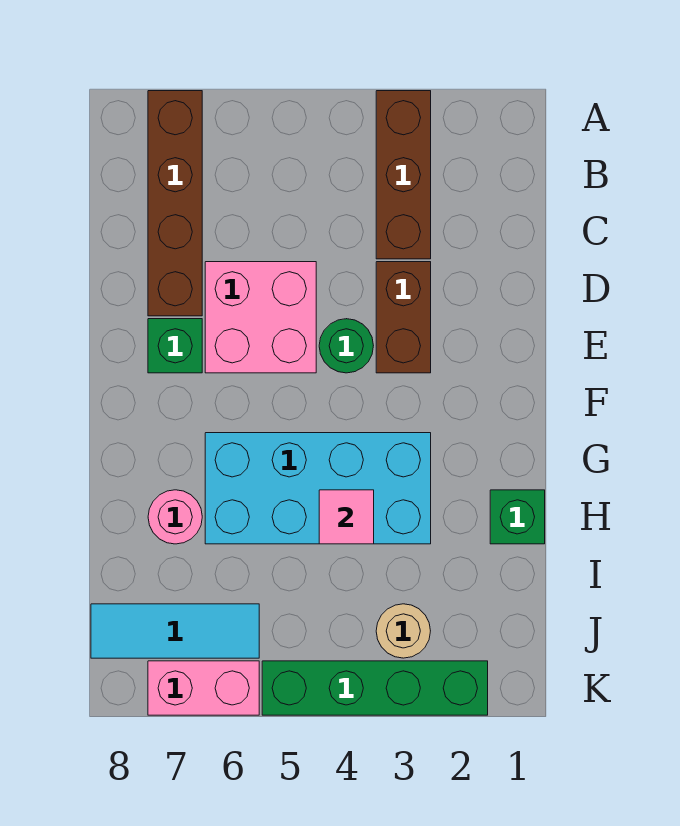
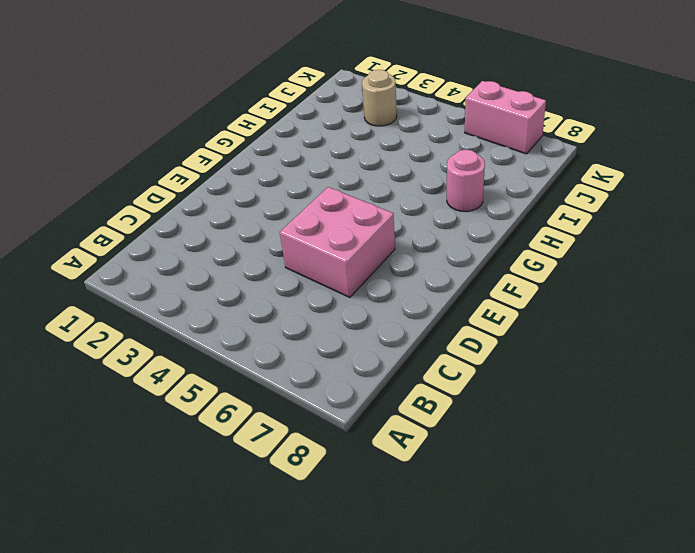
none -> brown 1x3 brick [376,91,431,259]
none -> brown 1x4 brick [148,91,202,316]
none -> brown 1x2 brick [376,262,431,373]

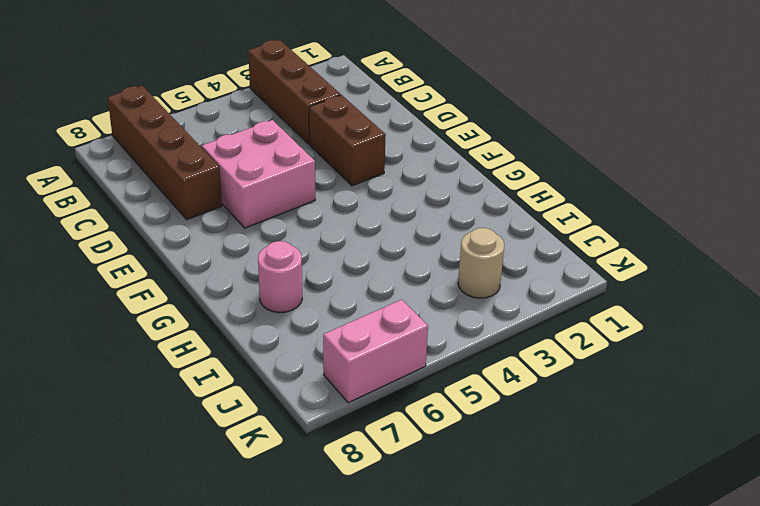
none -> green 1x1 round brick [319,319,373,373]
none -> green 1x1 brick [148,319,202,373]
none -> cyan 2x4 brick [205,433,431,544]

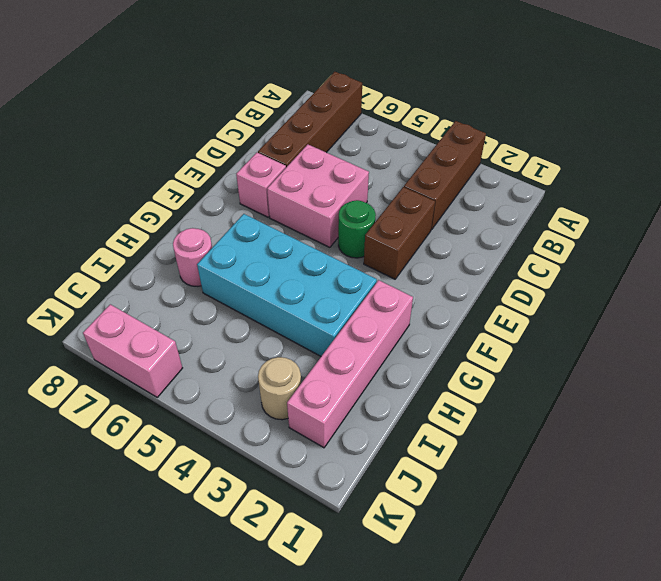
pink 1x1 brick [236,153,286,217] -> green 1x1 brick [148,319,202,373]
pink 1x4 brick [287,280,413,448] -> none
none -> green 1x1 brick [490,490,545,544]
none -> cyan 1x3 tile [91,604,259,658]
none -> green 1x4 brick [262,661,488,715]

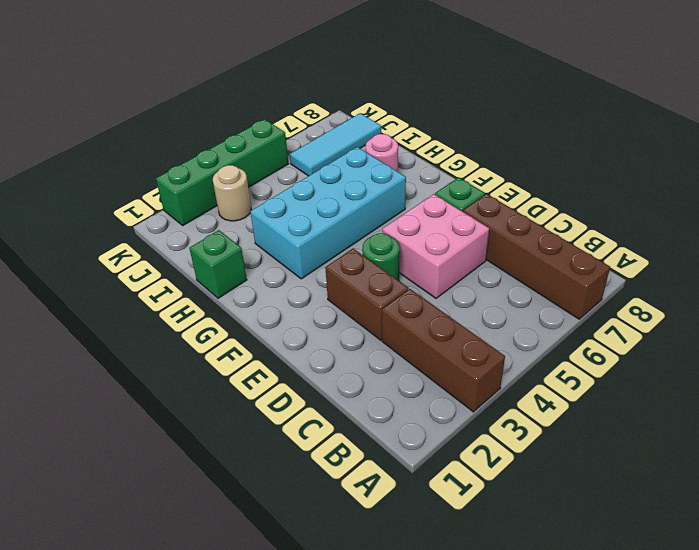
none -> pink 1x2 brick [148,661,259,715]
none -> pink 1x1 tile [319,490,374,544]

